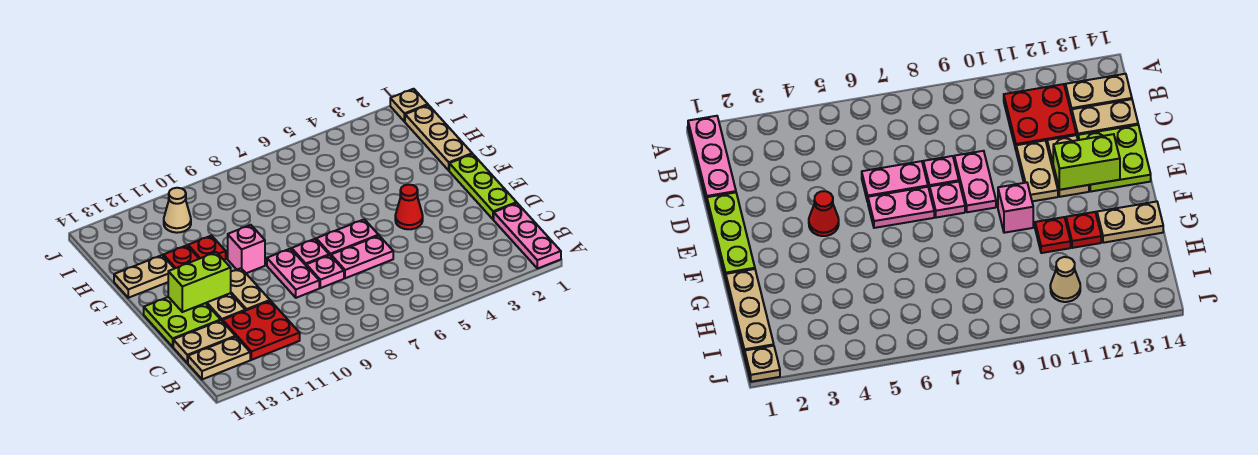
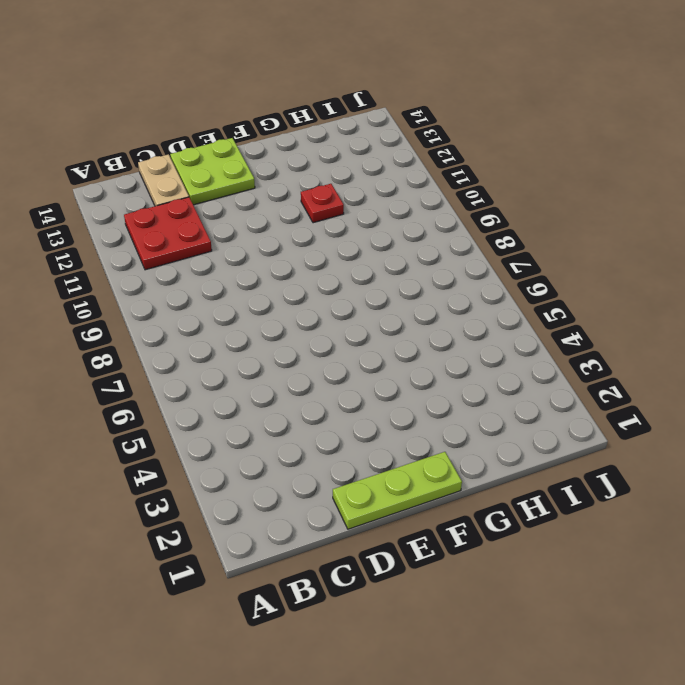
none -> pink 1x3 plate [494,203,561,269]
none -> tan 1x2 plate [188,337,250,379]
none -> pink 1x2 plate [331,236,393,278]

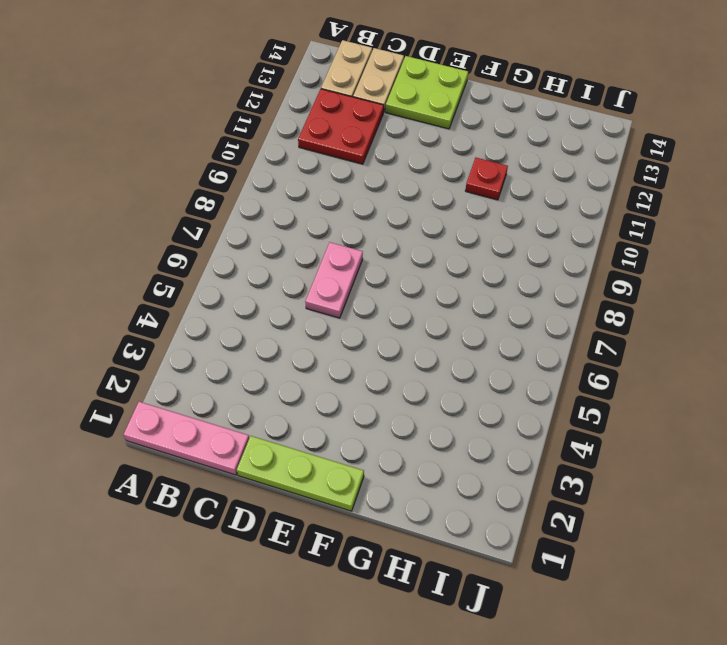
none -> pink 1x1 plate [306,255,344,288]
none -> pink 1x2 plate [267,249,319,298]
none -> tan 1x2 plate [231,268,270,311]

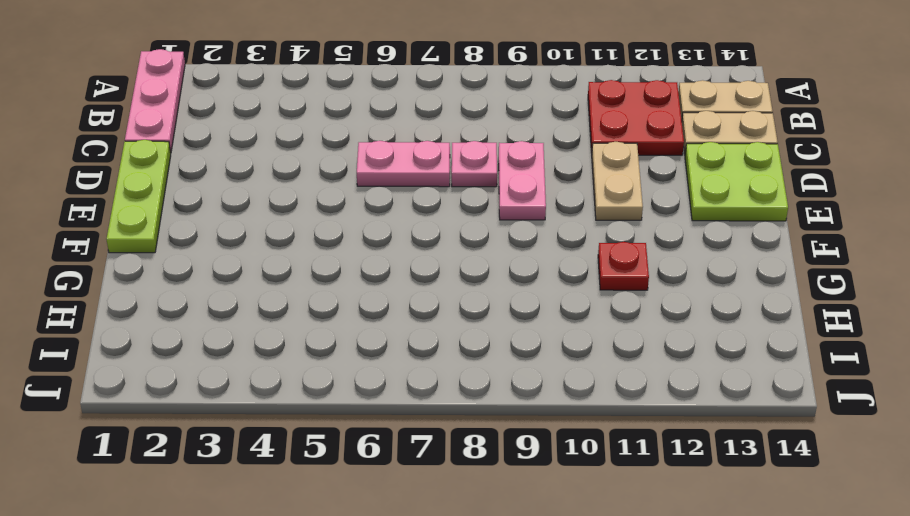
none -> tan 1x2 plate [206,293,245,322]
none -> red 1x1 cone [395,185,423,229]
none -> pink 1x2 plate [316,219,378,256]

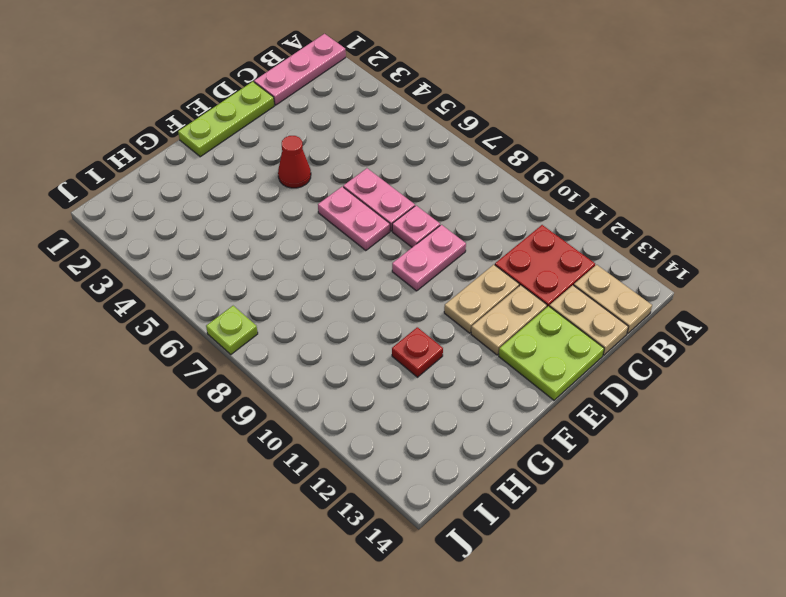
lime 1x1 plate [206,306,258,354] -> none
none -> pink 1x1 plate [292,239,329,265]
none -> pink 1x1 brick [228,225,265,273]
none -> tan 1x3 plate [405,105,472,170]

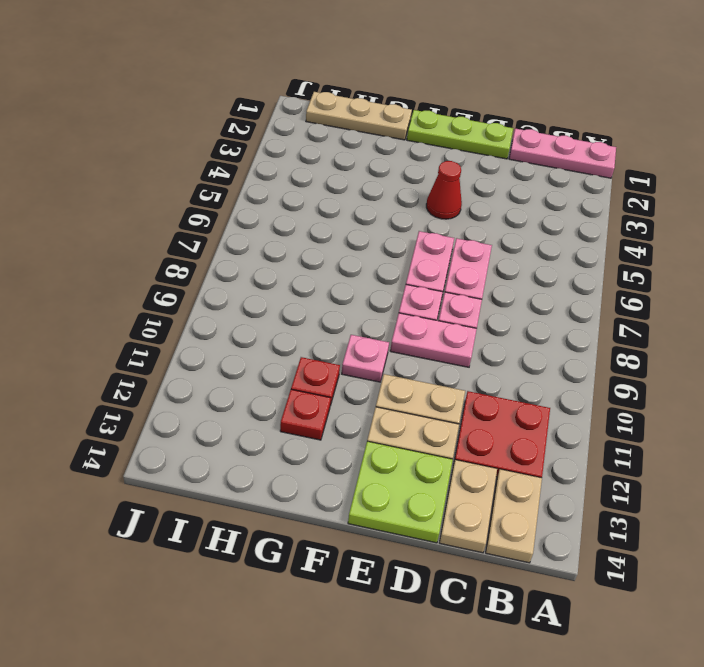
pink 1x1 plate [342,335,389,382] -> pink 1x1 brick [228,225,265,273]
none -> tan 1x2 plate [114,255,174,298]
none -> tan 1x1 cone [164,188,191,233]
none -> tan 1x1 plate [390,89,428,122]

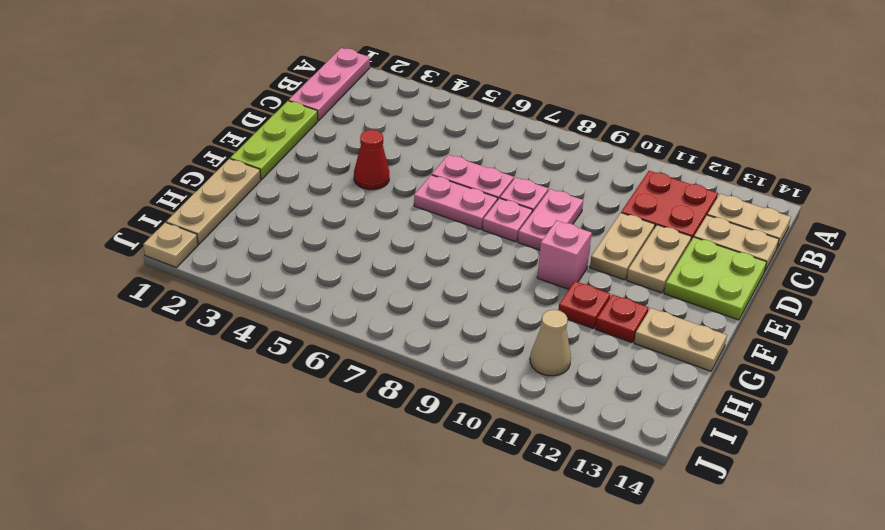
none -> lime 1x2 brick [168,252,231,312]

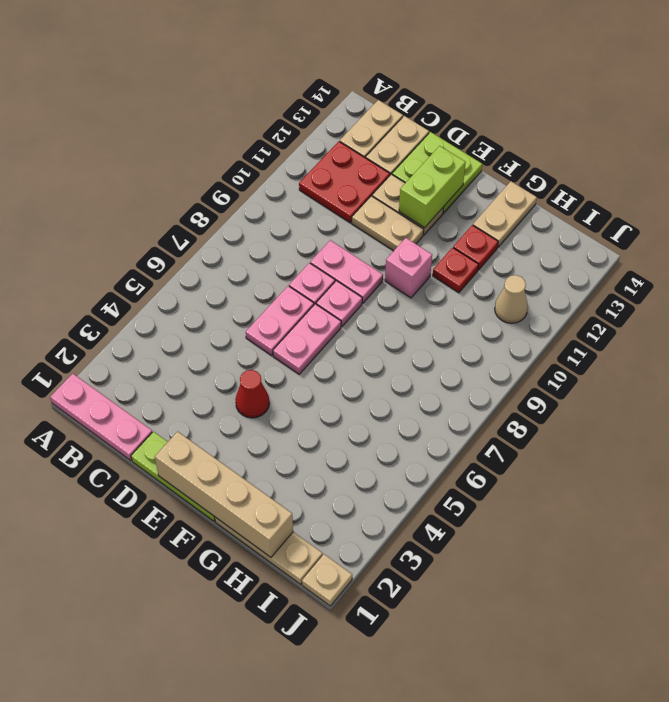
tan 1x4 brick [155,432,293,557] -> none

